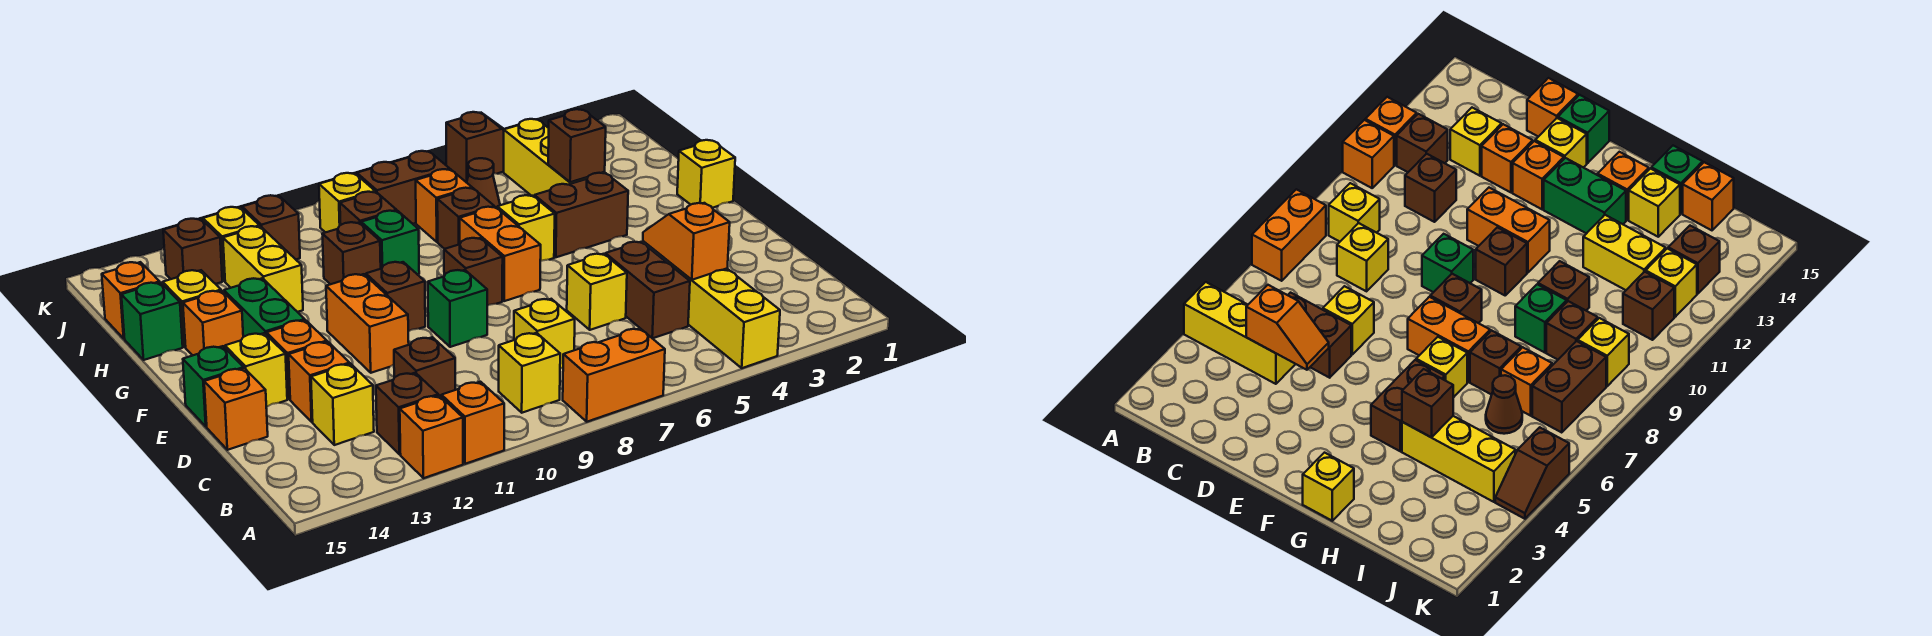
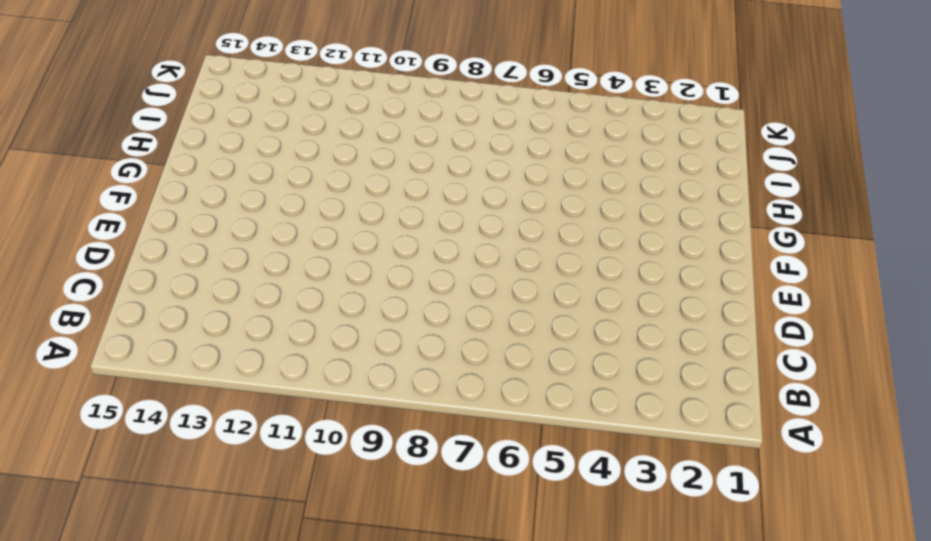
none -> yellow 1x3 brick [668,261,780,368]
none -> orange 1x2 brick [563,329,665,422]
none -> orange 1x1 brick [441,382,504,464]
none -> orange 1x1 brick [400,395,463,478]

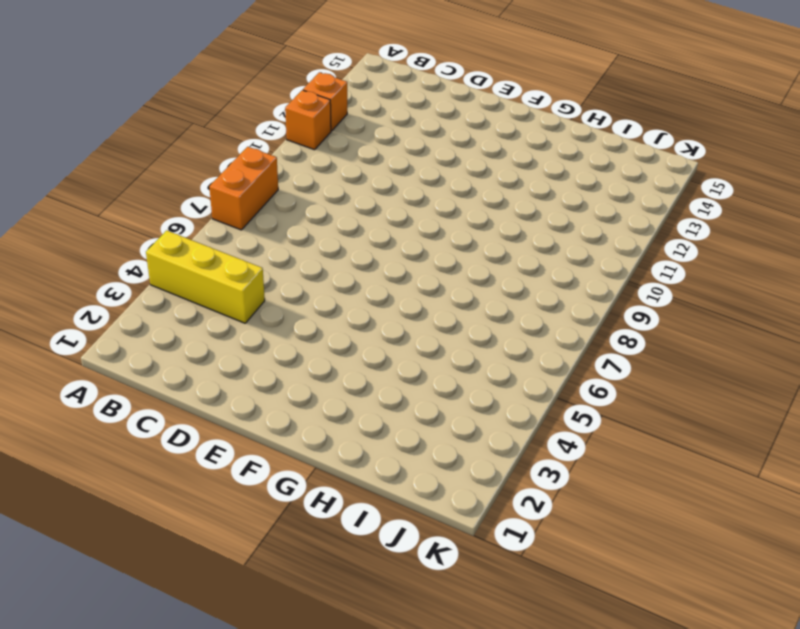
none -> yellow 1x1 brick [499,333,560,413]
none -> brown 1x1 brick [376,373,438,454]
none -> brown 1x2 brick [605,242,690,338]
none -> yellow 1x1 brick [514,299,575,369]

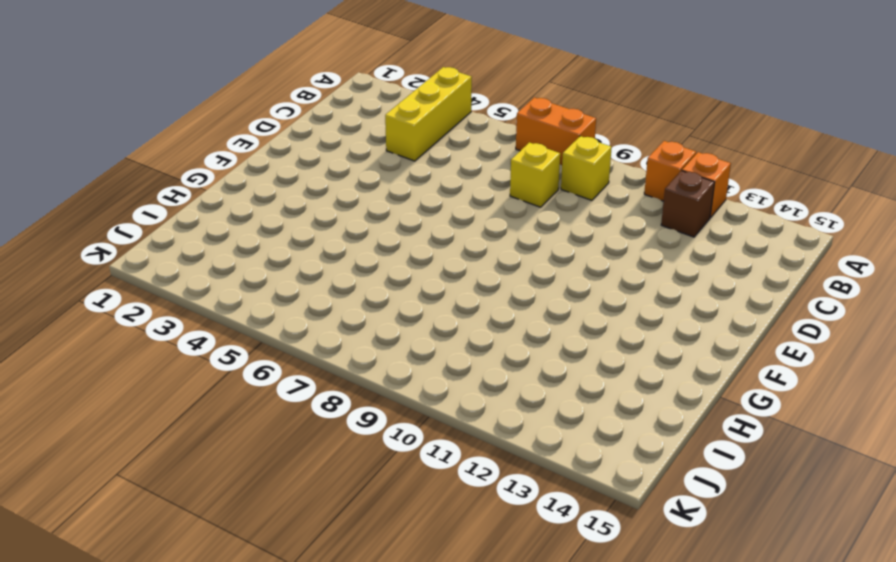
none -> brown 1x2 brick [605,242,690,338]
none -> brown 1x1 brick [394,337,455,396]
none -> yellow 1x1 brick [311,364,374,445]
none -> yellow 1x1 brick [567,254,627,330]

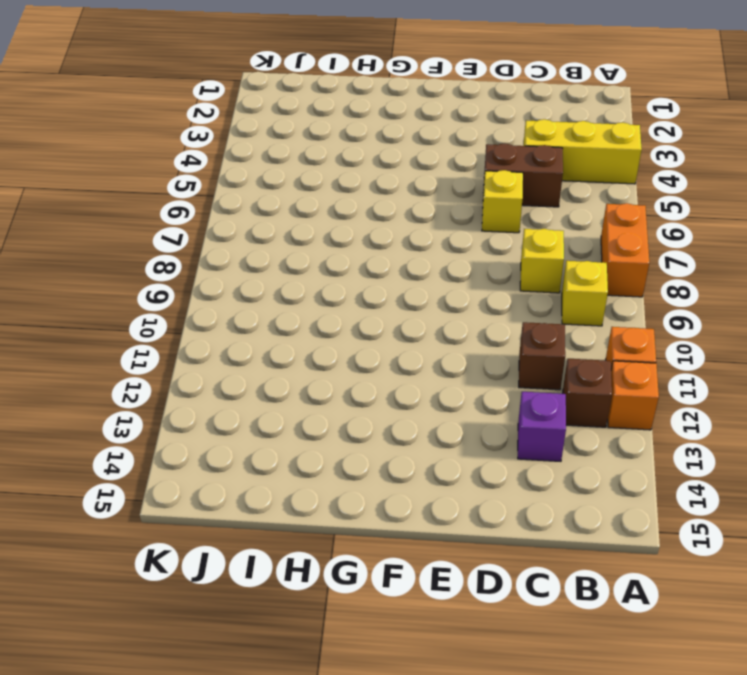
purple 1x1 brick [518,392,566,461] -> yellow 1x1 brick [311,364,374,445]
none -> orange 1x1 brick [289,342,350,422]
none -> orange 1x1 brick [204,368,268,450]
none -> green 1x1 brick [428,270,487,347]
none -> orange 1x2 brick [326,274,409,373]

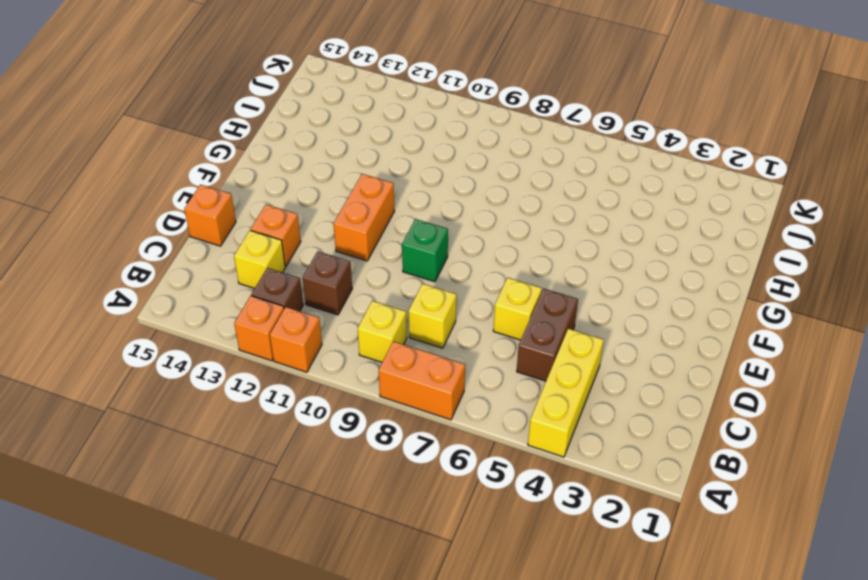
none -> orange 1x1 brick [267,320,327,399]
none -> yellow 1x1 brick [225,333,287,407]
none -> green 1x1 brick [183,346,244,427]
none -> orange 1x2 brick [460,207,541,301]

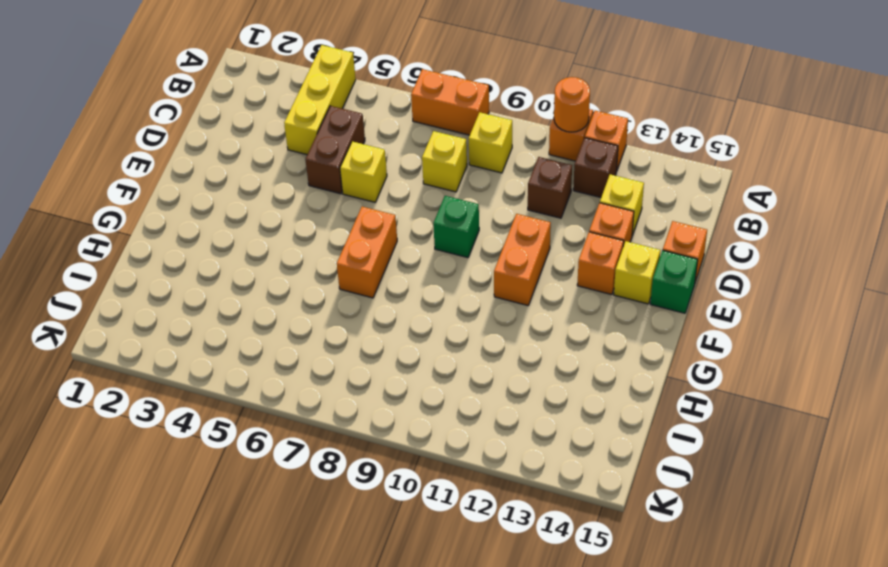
orange 1x1 round brick [554,77,590,132] -> none
none -> brown 1x1 brick [444,238,503,306]
none -> brown 1x1 brick [366,262,425,332]
none -> green 1x2 brick [224,278,305,337]
none -> yellow 1x1 brick [677,140,735,208]

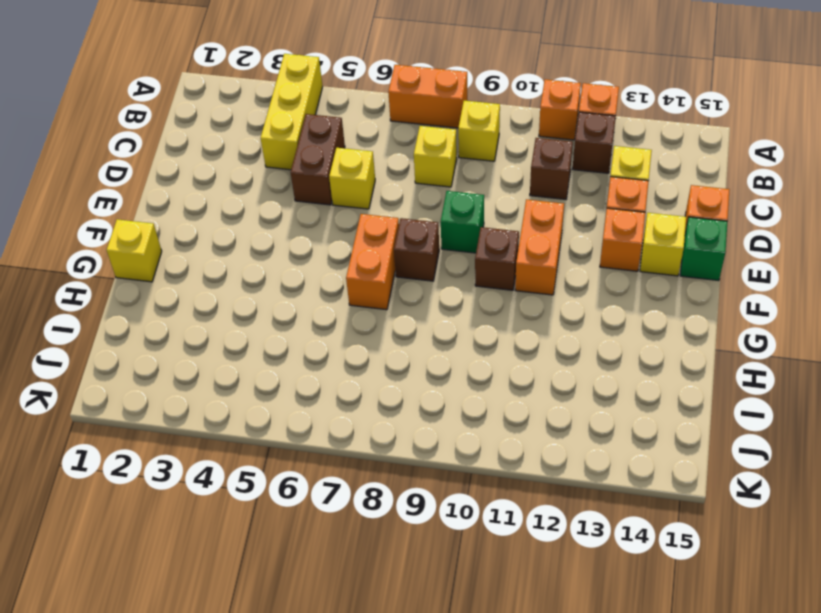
none -> green 1x2 brick [224,278,305,337]
none -> brown 1x2 brick [534,173,628,257]
none -> yellow 1x1 brick [497,195,555,261]
none -> orange 1x1 brick [183,291,243,355]

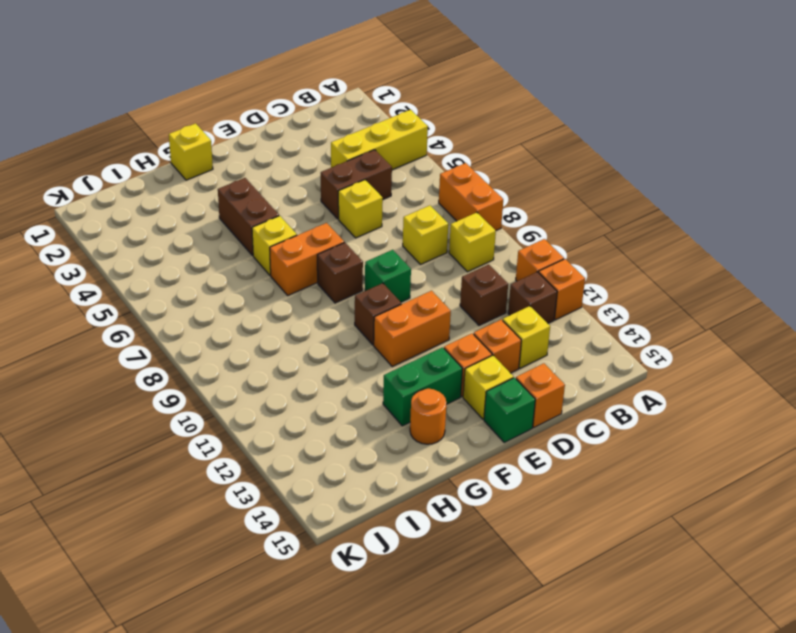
orange 1x1 round brick [410,388,446,444] -> orange 1x1 brick [183,291,243,355]
none -> yellow 1x3 brick [504,119,605,196]
none -> brown 1x1 brick [437,188,494,249]
none -> green 1x1 brick [361,211,419,274]
none -> brown 1x1 brick [322,222,381,284]

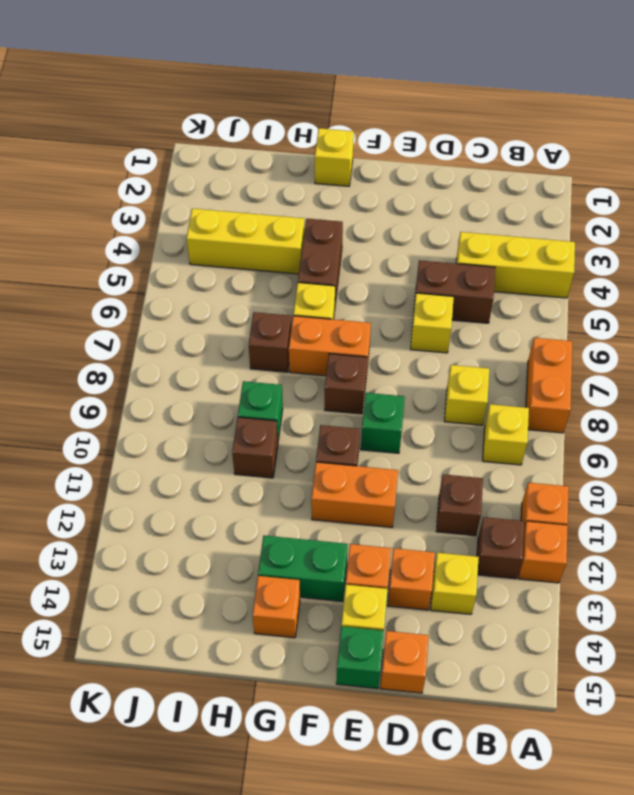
none -> yellow 1x2 brick [223,226,303,312]
none -> yellow 1x1 brick [163,270,221,347]
none -> green 1x1 brick [121,283,183,360]
none -> brown 1x1 cone [467,158,500,208]

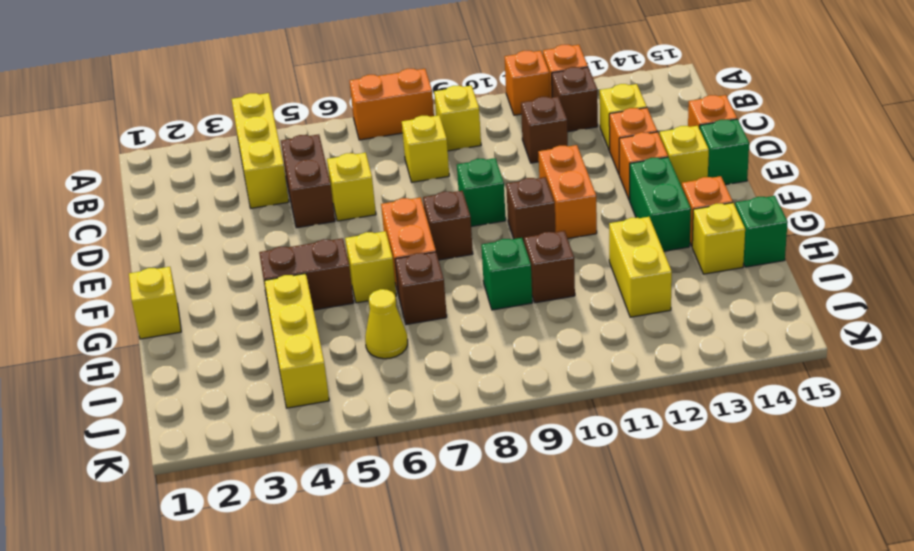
yellow 1x1 cone [365,289,408,359] -> brown 1x1 cone [467,158,500,208]
none -> orange 1x1 brick [416,169,472,242]
none -> brown 1x1 brick [340,192,397,225]
none -> orange 1x1 brick [102,262,160,339]
none -> brown 1x2 brick [357,151,450,224]

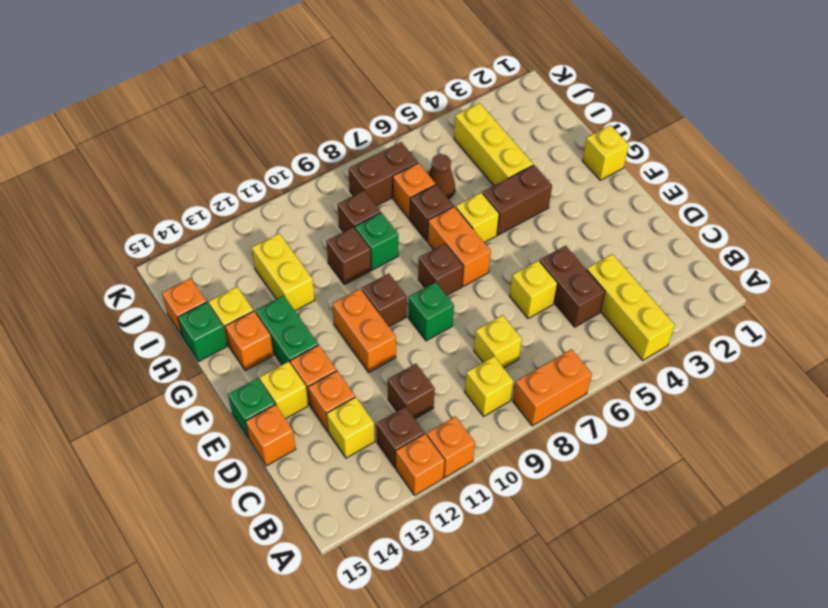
none -> yellow 1x1 brick [319,173,375,233]
none -> brown 1x1 brick [242,195,300,259]
none -> yellow 1x1 brick [203,207,260,281]
none -> brown 1x1 brick [163,219,222,284]

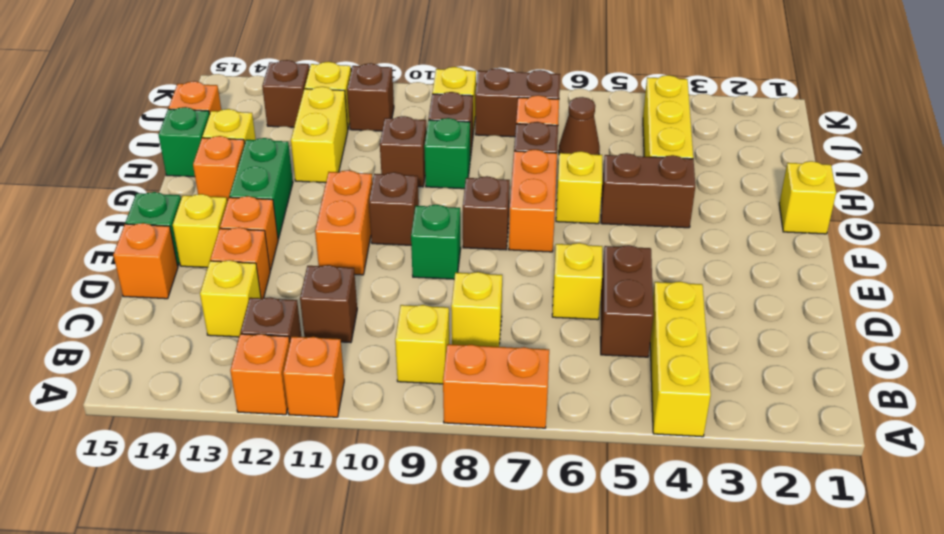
none -> brown 1x2 slope [446,112,504,183]
none -> orange 1x2 slope [643,203,730,280]
none -> brown 1x1 brick [548,109,606,182]

